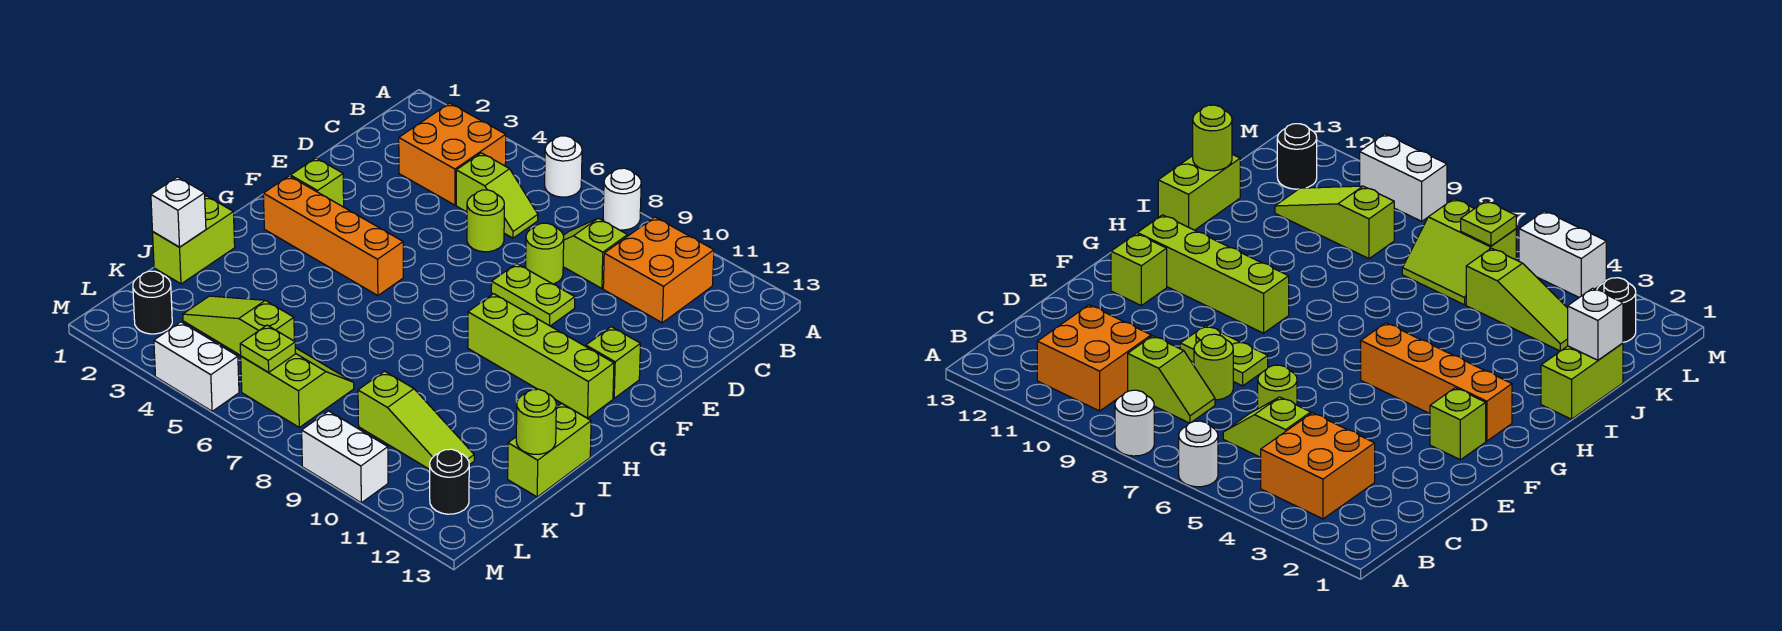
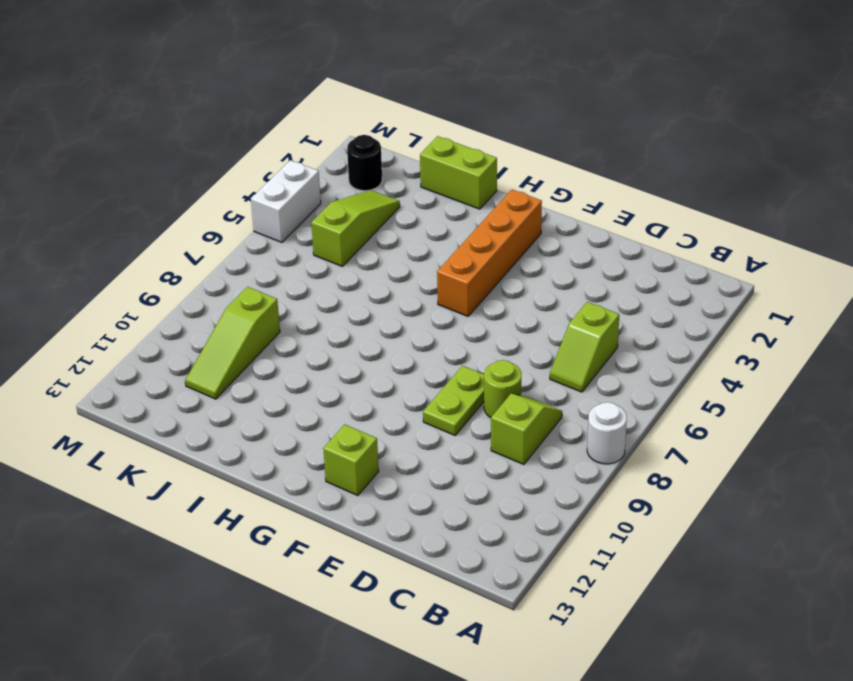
none -> white 1x1 round brick [545,136,582,197]
none -> orange 2x2 brick [399,103,506,205]
none -> orange 2x2 brick [603,217,714,323]

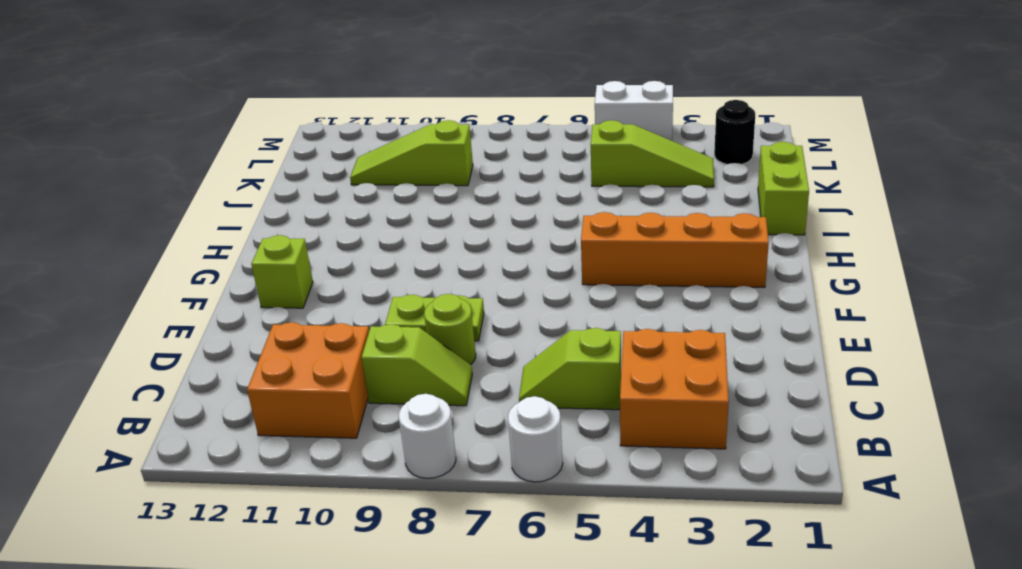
none -> lime 1x1 round brick [467,190,504,252]
none -> lime 1x1 brick [290,158,344,207]
none -> lime 1x4 brick [468,294,614,418]

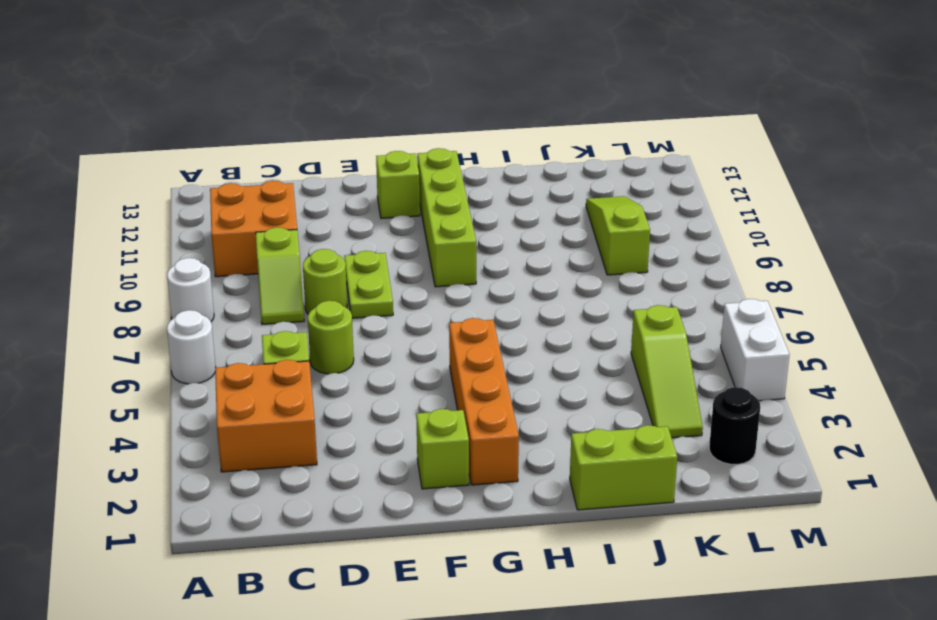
none -> lime 1x2 brick [508,403,591,497]
none -> lime 2x2 slope [241,348,354,427]
none -> black 1x1 round brick [430,449,469,514]

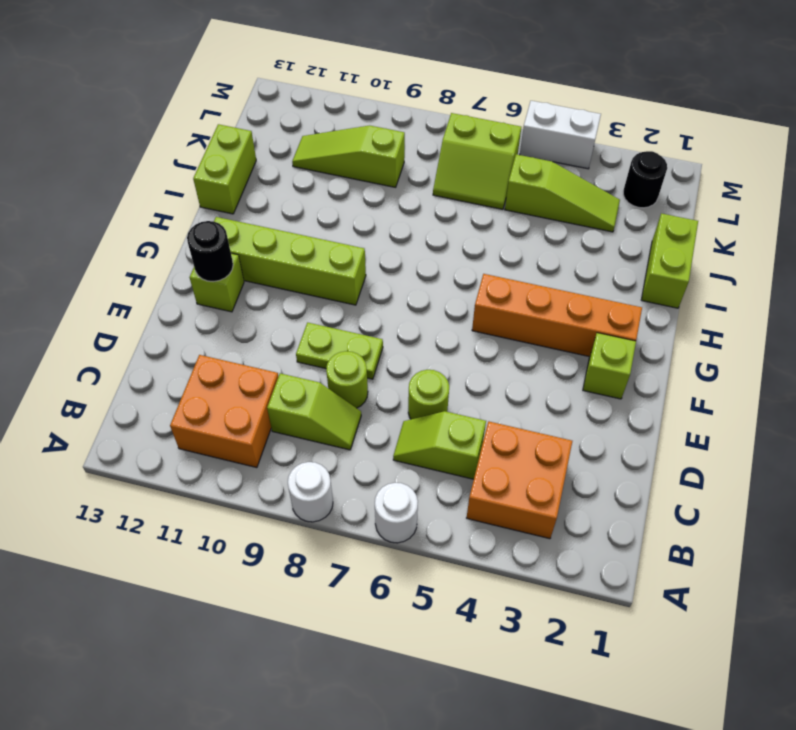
black 1x1 round brick [187,221,233,282] -> black 1x1 round brick moved to [430,449,469,514]
none -> white 1x2 brick [302,411,388,503]
none -> white 1x1 brick [151,177,206,247]
none -> lime 1x1 round brick [516,389,556,454]

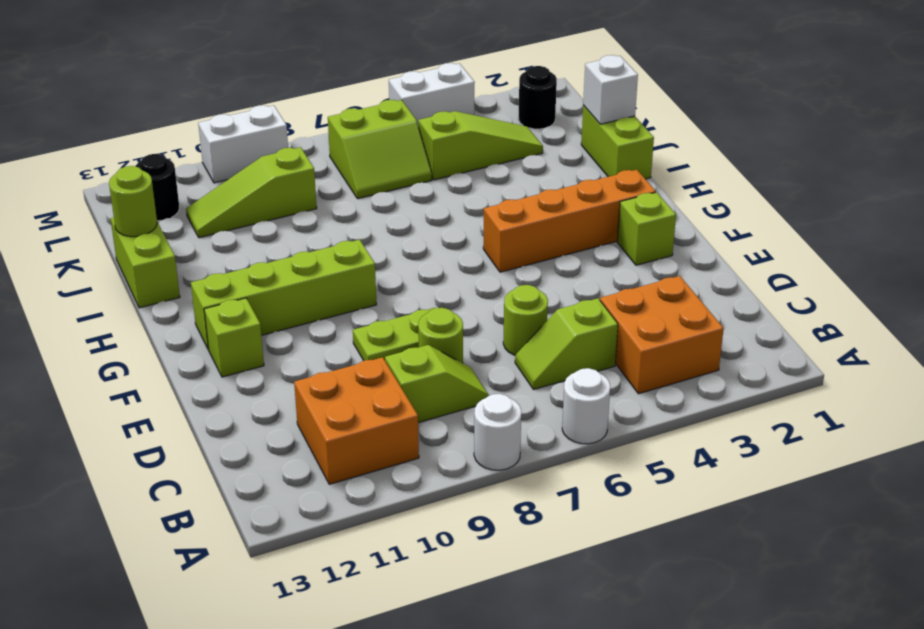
none -> lime 1x1 plate [240,325,296,372]

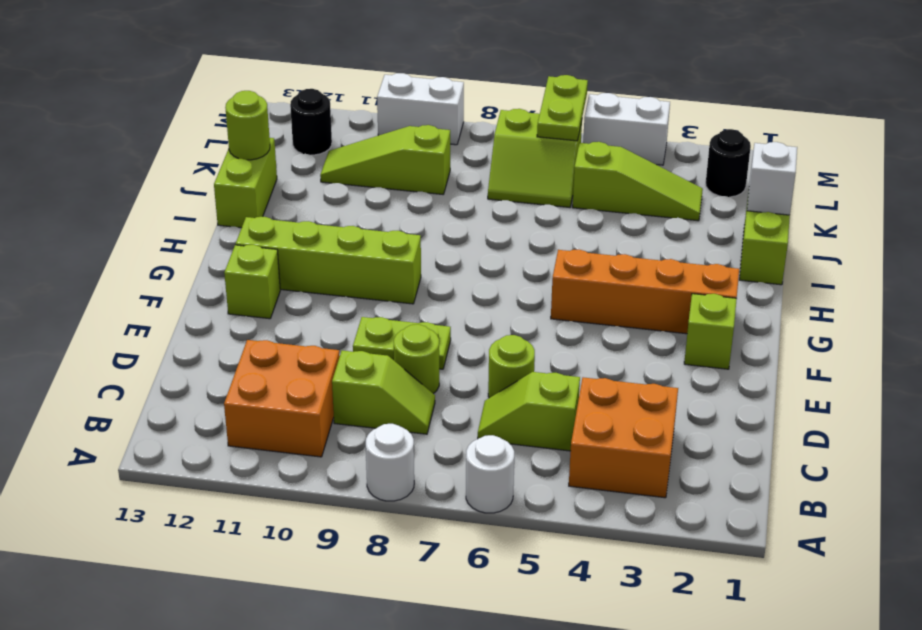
lime 1x2 plate [537,75,588,141] -> lime 1x1 plate [240,325,296,372]

